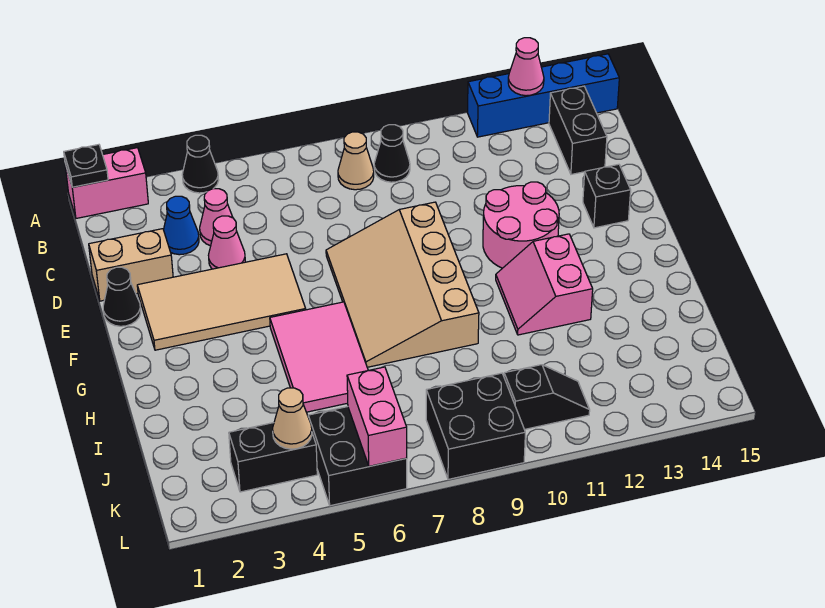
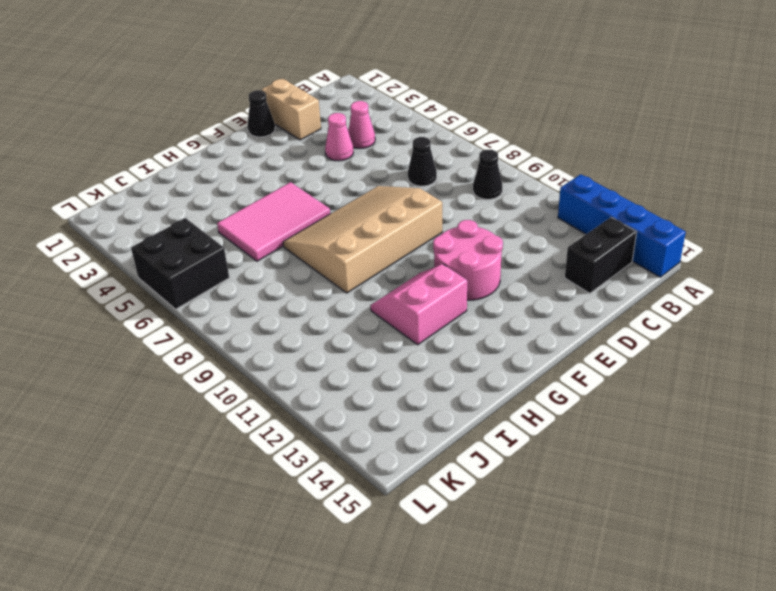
black 1x1 cone [408,137,437,186] -> black 1x1 cone moved to [182,135,219,193]
none -> pink 1x2 brick [65,148,148,218]
none -> tan 1x1 cone [338,132,374,190]
none -> blue 1x1 cone [163,196,199,255]

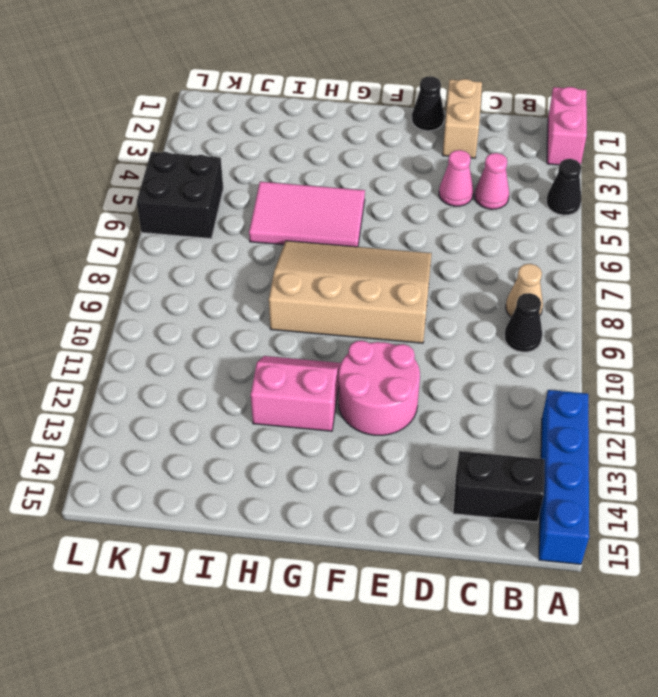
none -> blue 1x1 cone [163,196,199,255]
none -> tan 2x4 tile [137,254,306,350]
none -> black 1x1 brick [583,164,631,228]

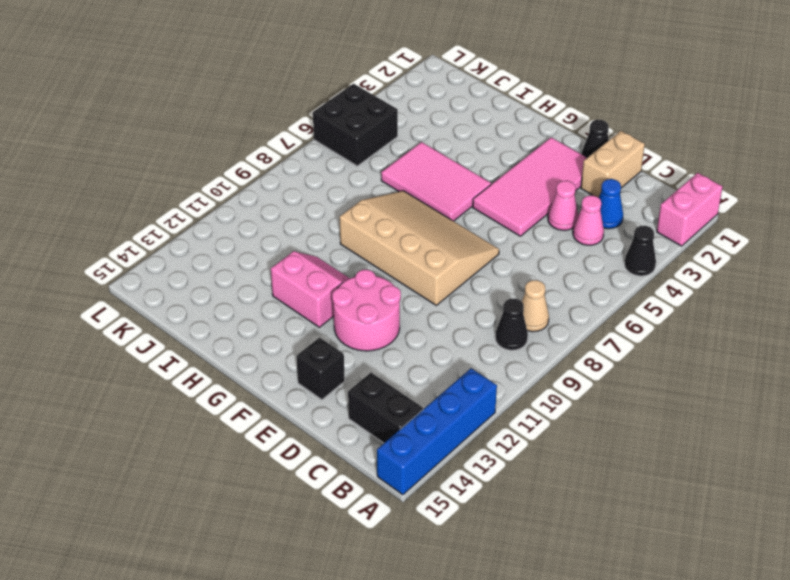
pink 2x4 tile [473,137,587,236] -> tan 2x4 tile [137,254,306,350]
none -> black 1x2 brick [229,423,317,492]
none -> black 2x2 brick [426,373,525,479]
none -> black 1x2 slope [504,365,590,429]

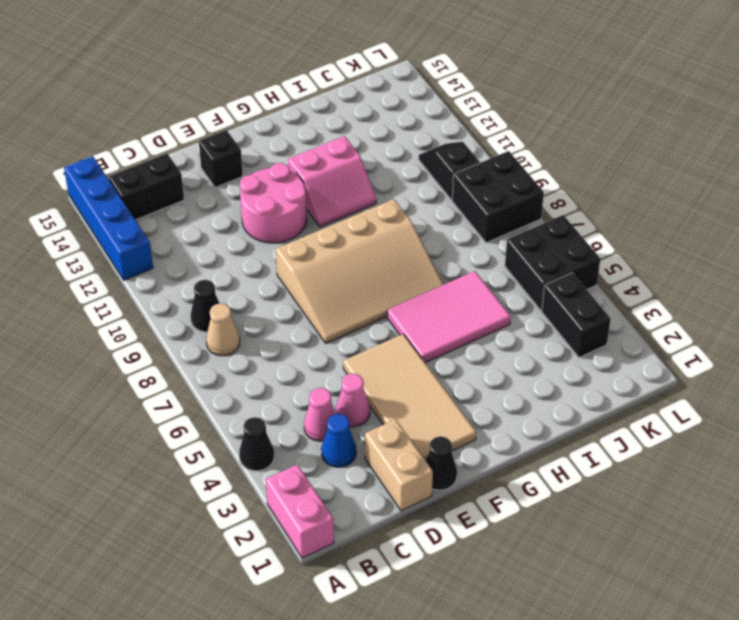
none -> black 1x1 plate [64,145,108,187]
none -> pink 1x1 cone [508,38,544,96]
none -> tan 1x1 cone [273,388,312,449]

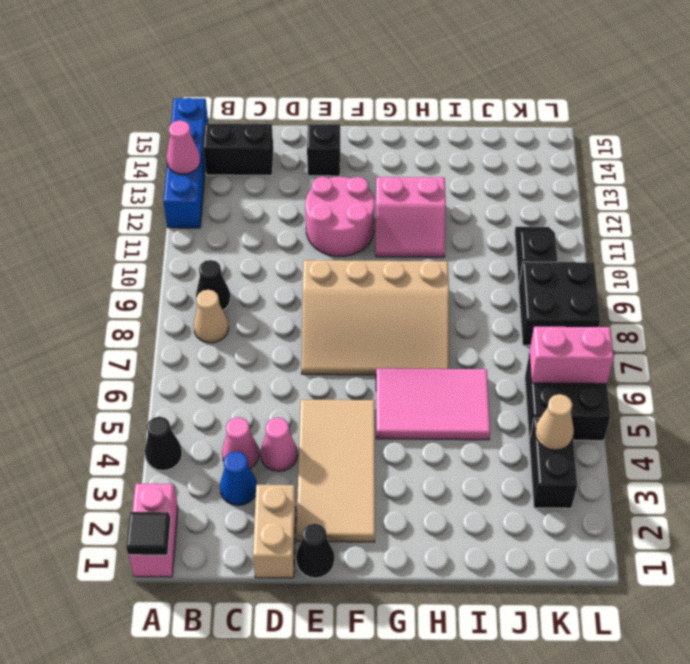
black 1x1 tile [126,512,171,555] -> black 1x1 plate [64,145,108,187]

